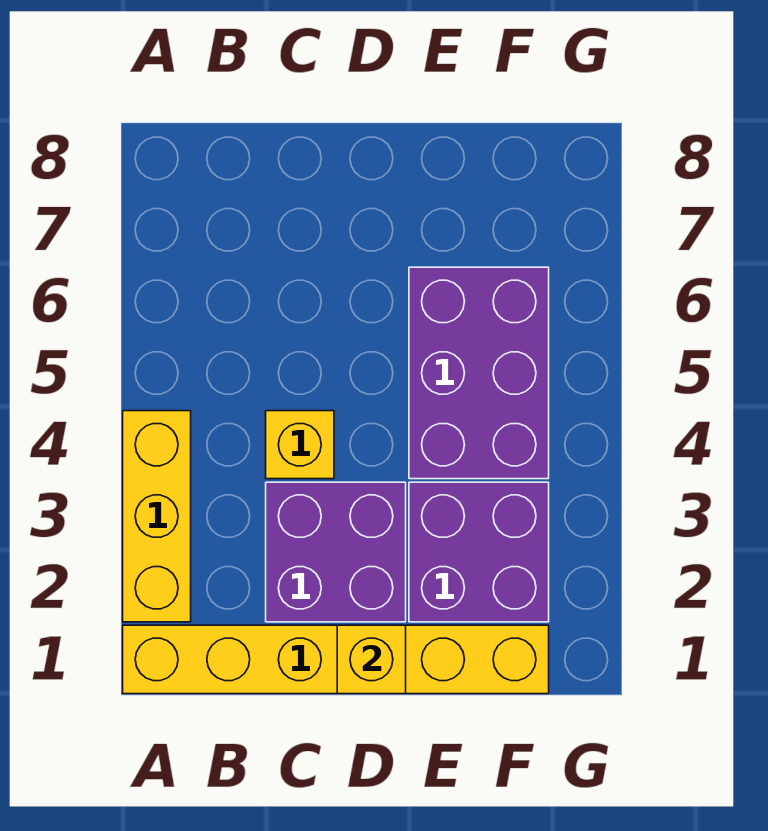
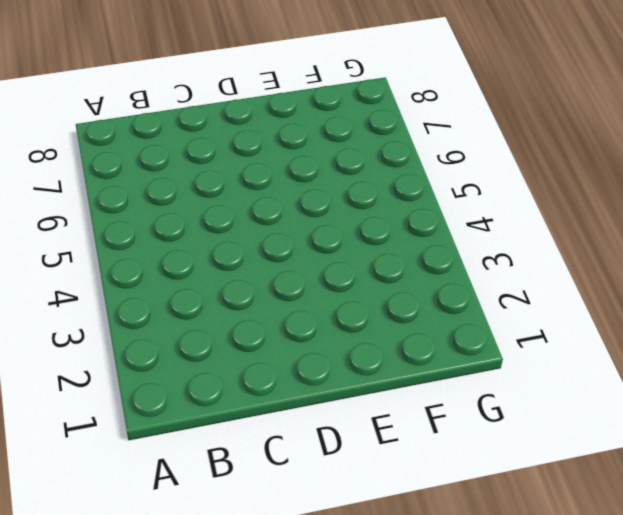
none -> yellow 1x6 brick [123,625,549,694]
none -> yellow 1x3 brick [123,411,191,622]

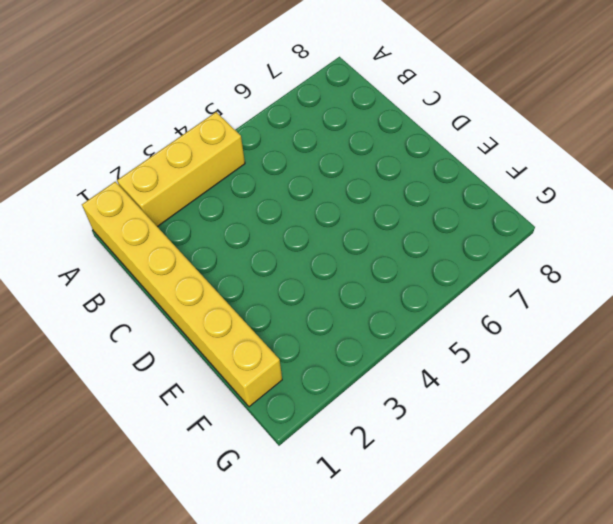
none -> purple 2x2 brick [266,482,406,622]
none -> yellow 1x1 brick [266,411,334,479]

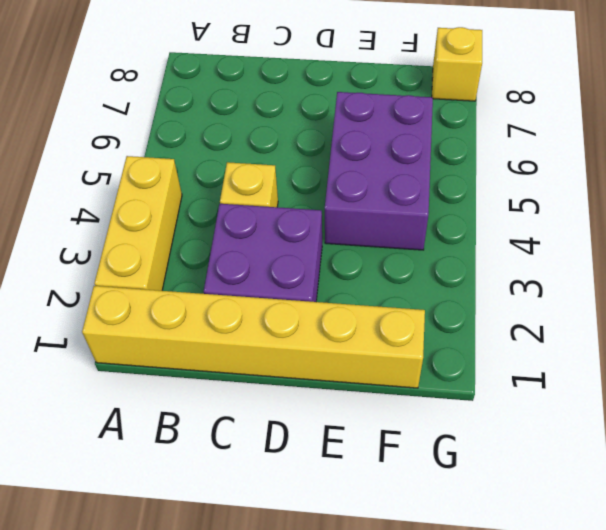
yellow 1x1 brick [432,27,482,101] -> yellow 1x1 brick moved to [337,625,406,694]
none -> purple 2x2 brick [409,482,549,622]

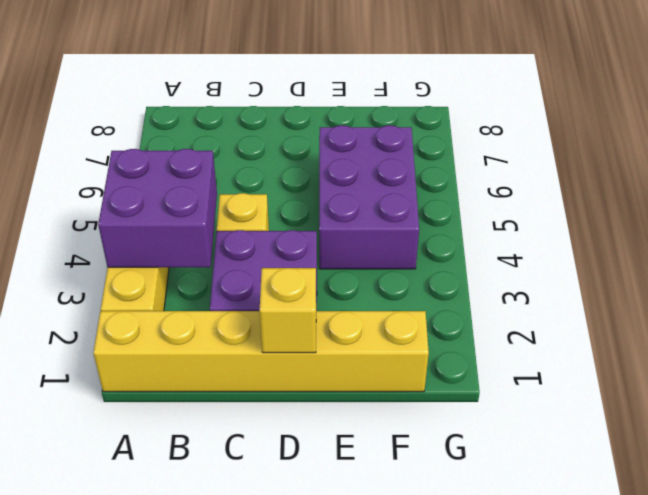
purple 2x2 brick [98,149,217,267] -> purple 2x2 brick moved to [409,482,549,622]

